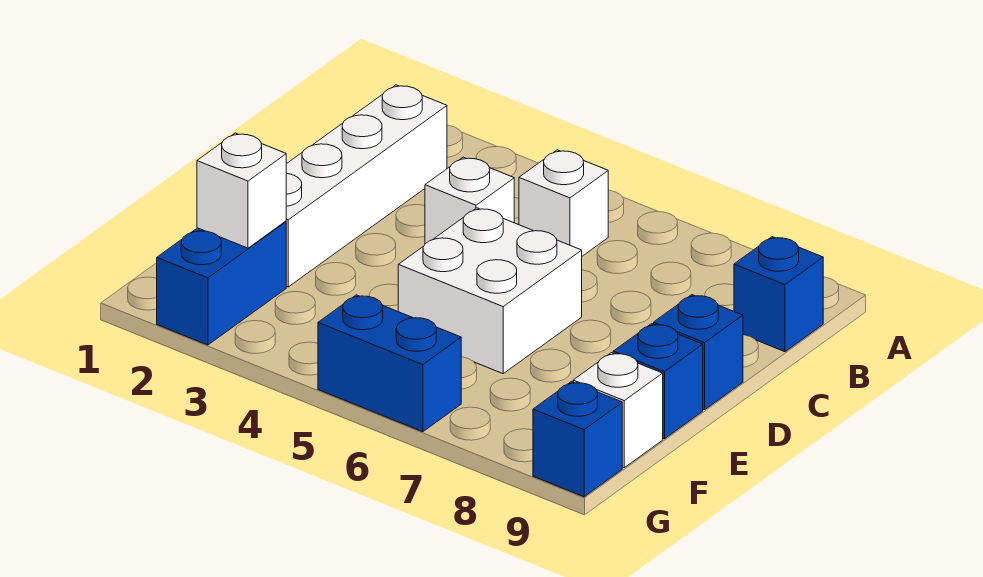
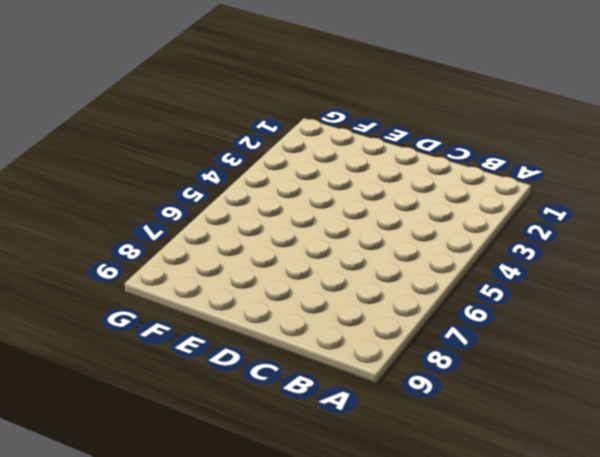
none -> white 1x4 brick [286,85,447,287]
none -> white 1x1 brick [519,150,608,256]
none -> blue 1x1 brick [734,237,823,352]

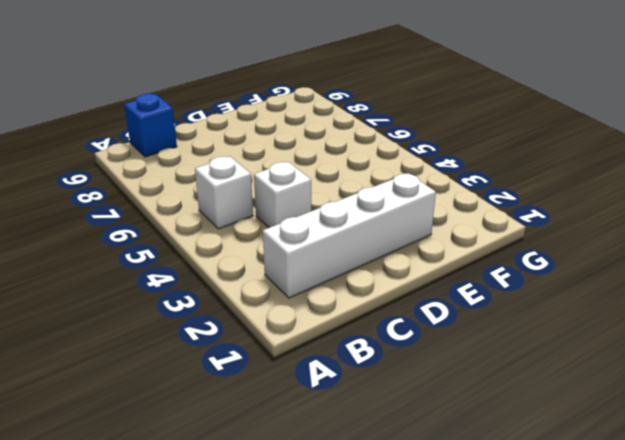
none -> white 2x2 brick [398,208,582,374]
none -> blue 1x1 brick [654,295,743,410]
none -> blue 1x1 brick [613,324,703,439]

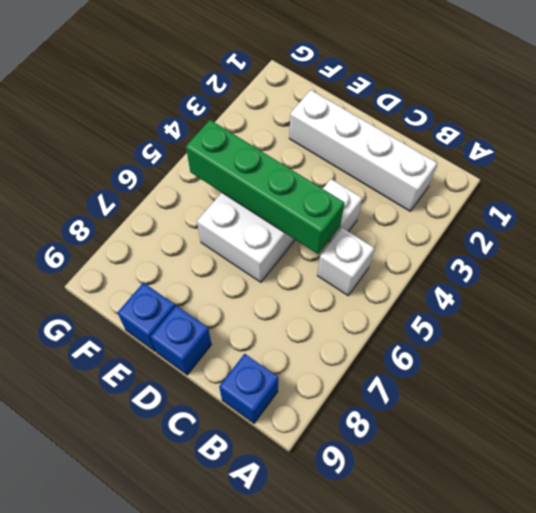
green 1x4 brick [186,120,344,254] -> none
none -> blue 1x2 brick [157,221,286,345]
none -> white 1x1 brick [573,353,663,468]
none -> blue 1x2 brick [318,295,461,432]

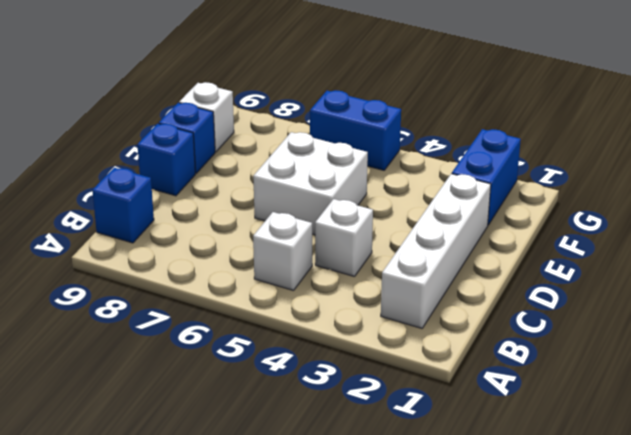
none -> blue 1x1 brick [533,382,622,497]
none -> white 1x1 brick [197,133,286,248]

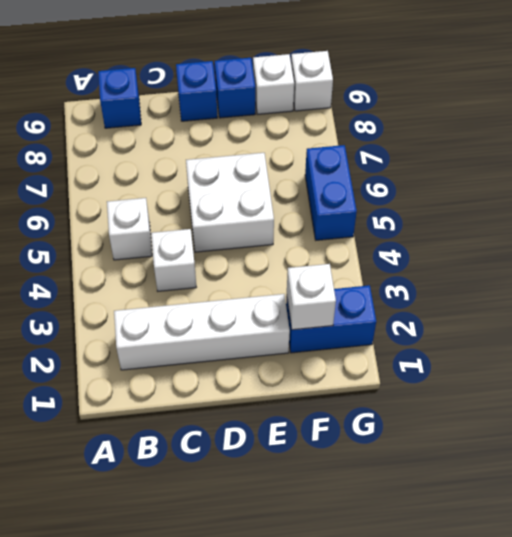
white 1x1 brick [291,51,333,111] -> blue 1x1 brick [533,382,622,497]

